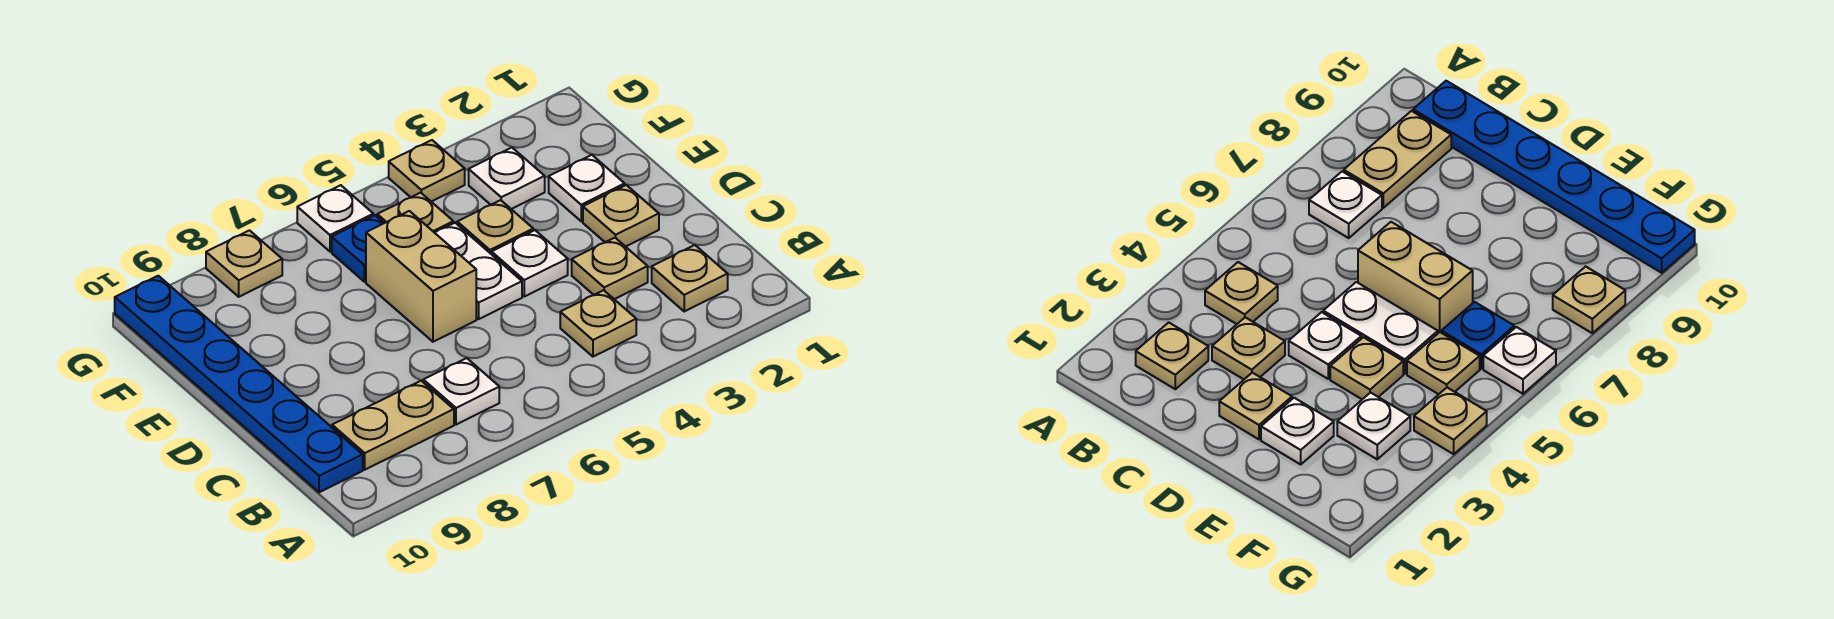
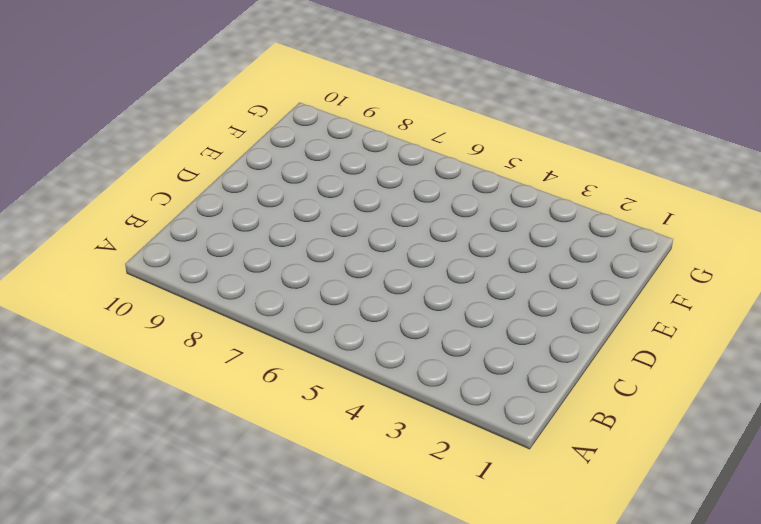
none -> tan 1x1 plate [652,245,728,311]
none -> tan 1x1 plate [560,290,636,357]
none -> white 1x1 plate [423,358,499,425]

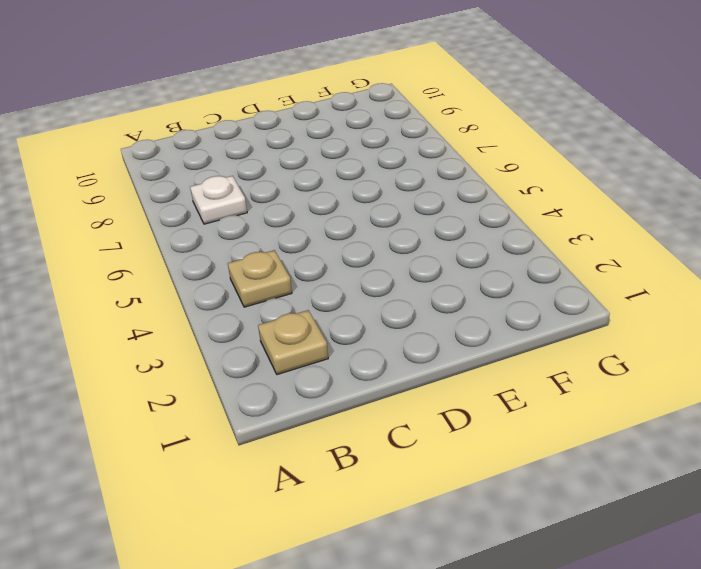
none -> tan 1x2 plate [332,381,454,470]
none -> blue 1x6 plate [115,276,363,492]
none -> tan 1x1 plate [572,238,648,299]

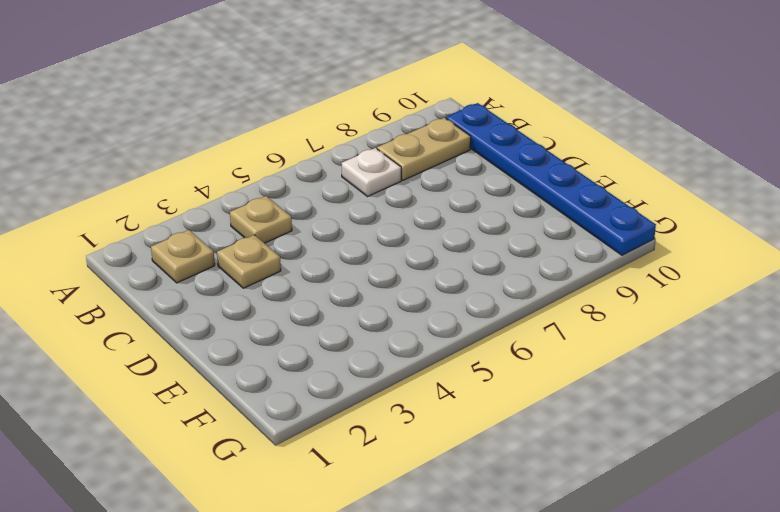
none -> tan 1x1 plate [583,185,659,247]
none -> white 1x1 plate [492,230,568,297]
none -> white 1x2 plate [435,223,522,319]

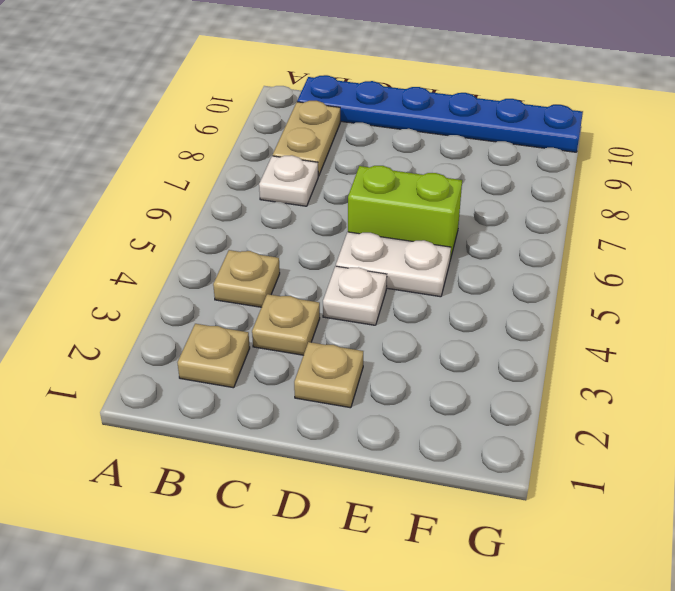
lime 1x2 brick [348,166,462,260] -> tan 1x2 brick [366,211,476,342]
none -> white 1x1 plate [549,155,625,221]
none -> tan 1x1 plate [457,200,533,254]
none -> white 1x1 plate [469,148,545,209]

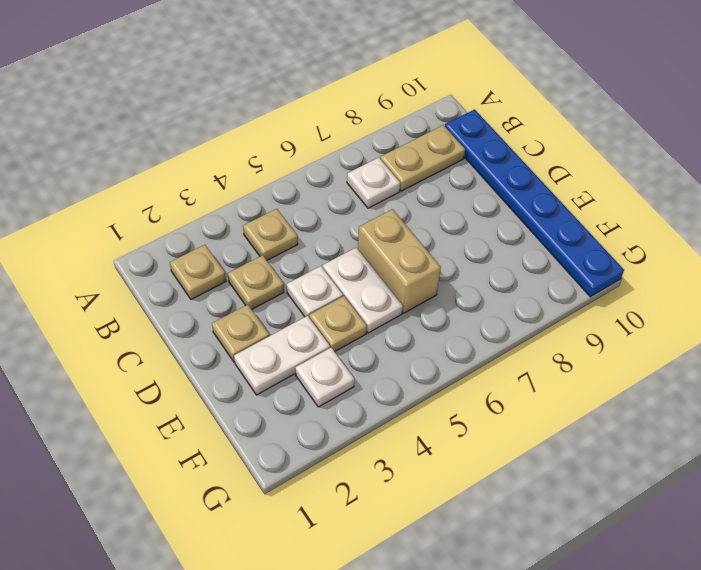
white 1x2 plate [234,316,330,395] -> white 1x1 plate [549,155,625,221]
none -> tan 1x1 plate [377,193,453,233]
none -> blue 1x1 plate [332,215,384,282]
none -> tan 1x1 plate [389,140,465,202]

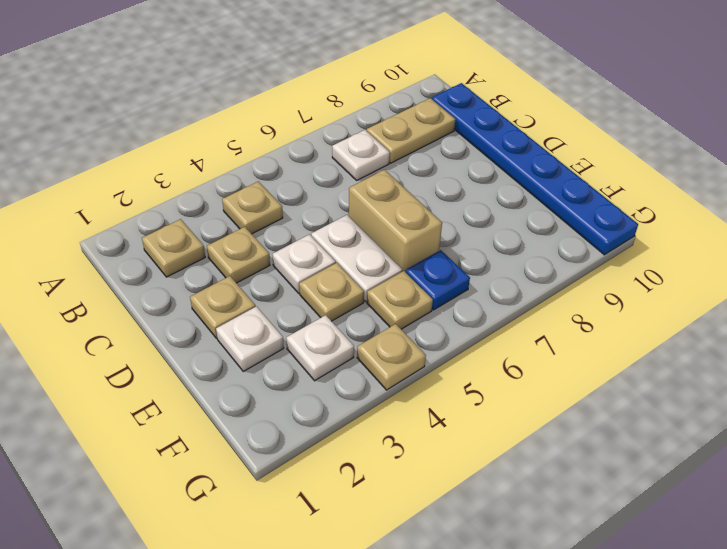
none -> white 1x1 plate [297,185,373,252]
none -> tan 1x1 plate [206,230,282,297]

